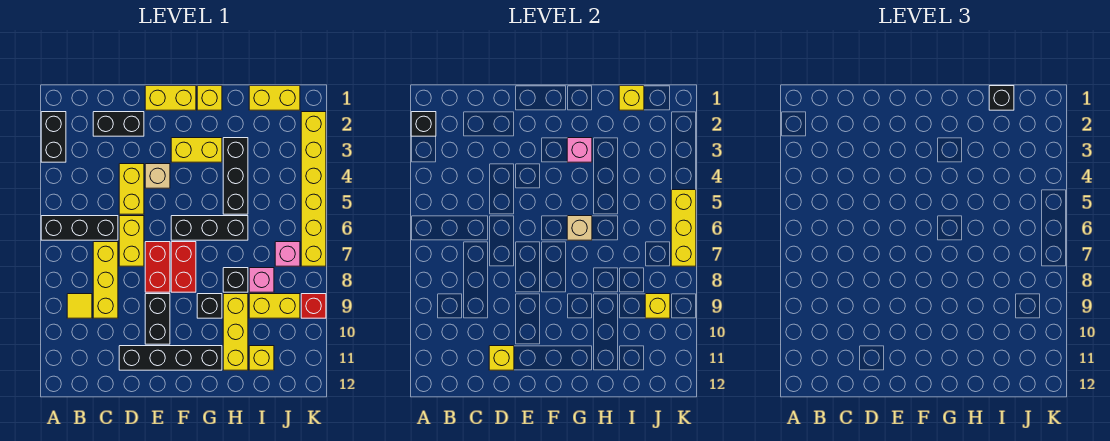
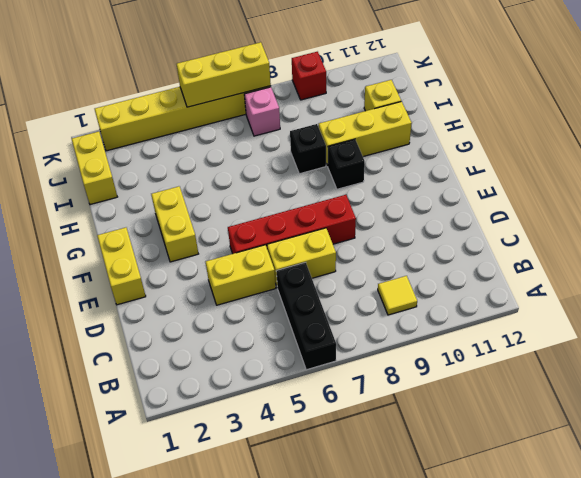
red 1x4 brick [228,195,356,254] -> red 1x2 brick [145,242,170,292]
none -> black 1x2 brick [41,112,66,162]
none -> black 1x2 brick [93,112,144,136]
none -> yellow 1x3 brick [93,242,118,318]
none -> black 1x4 brick [119,346,222,370]

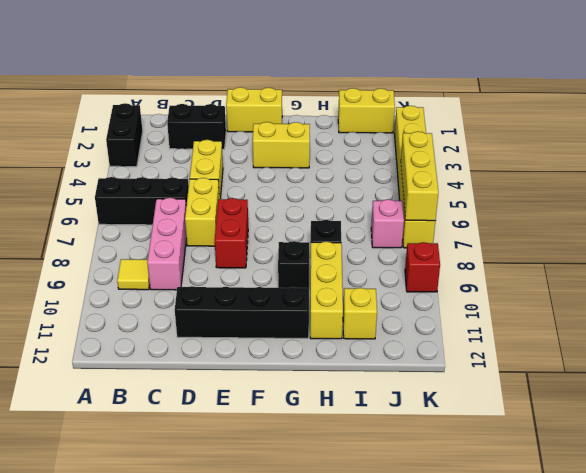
pink 1x3 brick [147,198,187,290] -> yellow 1x3 brick [93,242,118,318]
none -> tan 1x1 brick [145,164,170,188]
none -> black 1x2 brick [145,294,170,344]
none -> black 1x3 brick [171,216,248,240]
none -> red 1x2 brick [171,242,196,292]

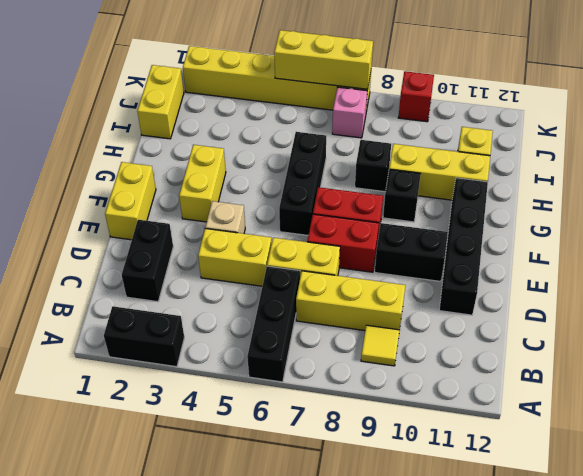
none -> yellow 1x1 brick [197,86,222,110]
none -> black 1x3 brick [223,138,248,214]
none -> pink 1x1 brick [249,268,274,292]
none -> yellow 1x2 brick [249,294,300,318]

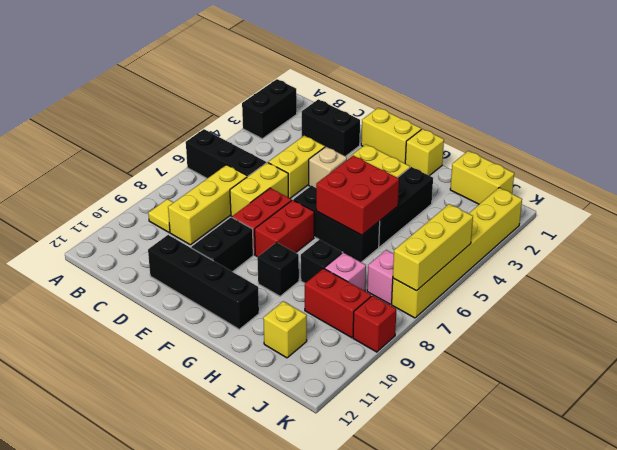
red 2x2 brick [316,156,399,235] -> tan 1x1 brick [567,216,592,240]
red 1x2 brick [305,268,371,338] -> yellow 1x2 brick [249,294,300,318]
none -> yellow 1x3 brick [223,294,248,370]
none -> black 1x1 brick [411,112,436,136]
none -> yellow 1x1 brick [489,346,514,370]
none -> pink 1x1 brick [567,138,592,162]

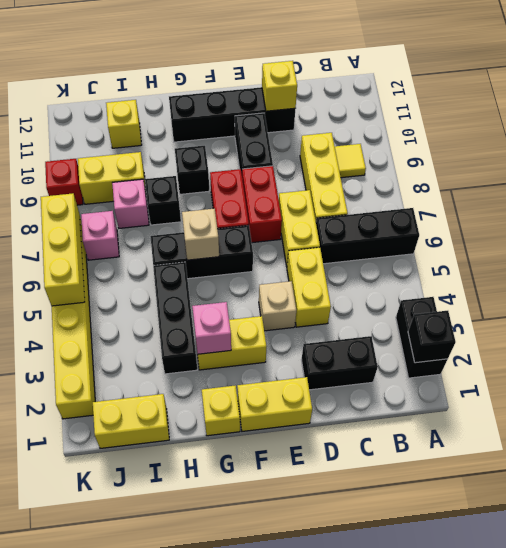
none -> yellow 1x3 brick [223,294,248,370]
none -> yellow 1x1 brick [619,86,644,110]
none -> yellow 1x1 brick [645,294,670,318]
none -> black 1x1 brick [989,86,1014,110]

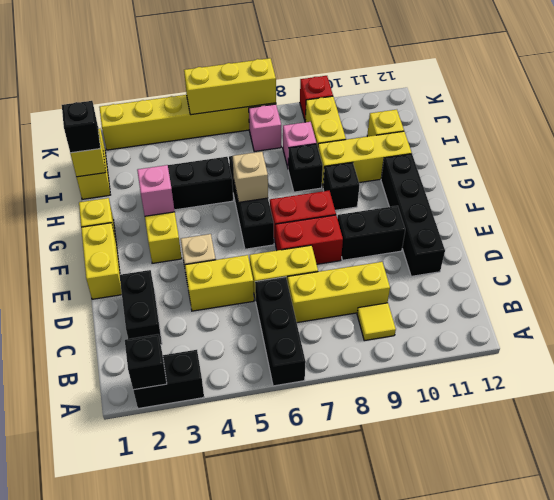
none -> yellow 1x1 brick [489,346,514,370]
none -> yellow 1x1 brick [645,294,670,318]

